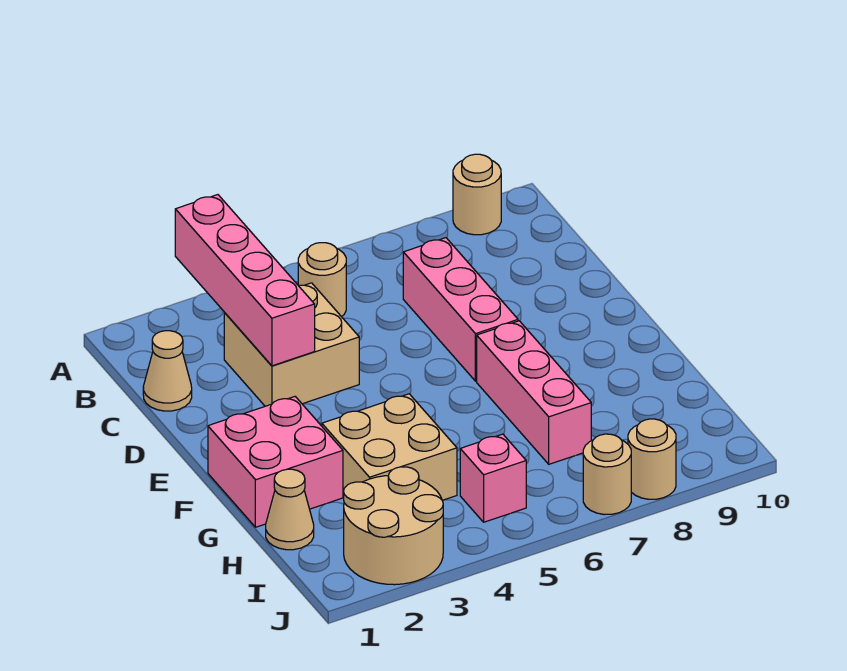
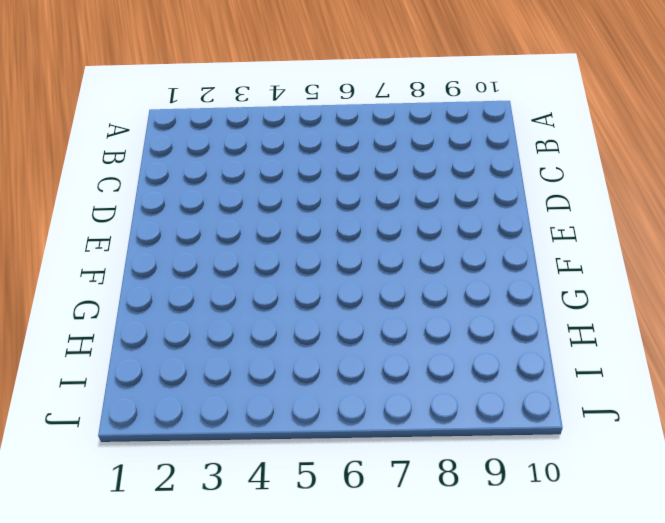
none -> tan 1x1 round brick [453,154,501,235]
none -> tan 1x1 round brick [298,243,346,317]
none -> tan 1x1 cone [143,331,192,411]

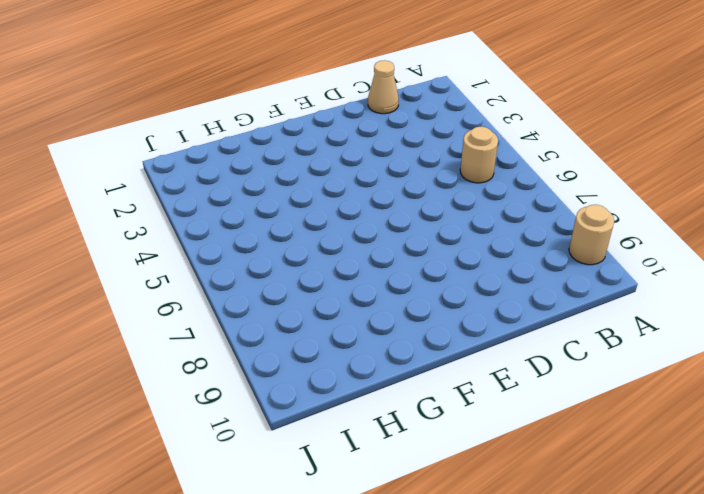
none -> tan 2x2 brick [224,283,359,406]
none -> pink 1x3 brick [403,238,518,381]
none -> pink 2x2 brick [208,397,343,527]

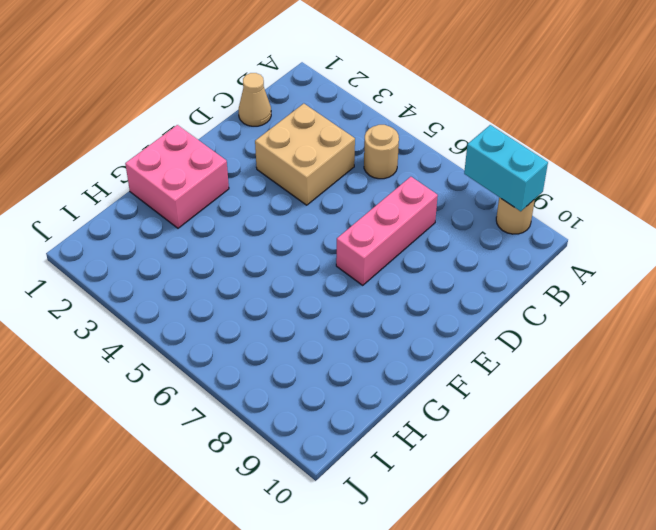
cyan 1x2 brick [464,125,548,211] -> none
none -> pink 1x3 brick [477,321,591,464]
none -> tan 2x2 brick [322,394,457,500]
none -> tan 1x1 cone [266,469,314,550]

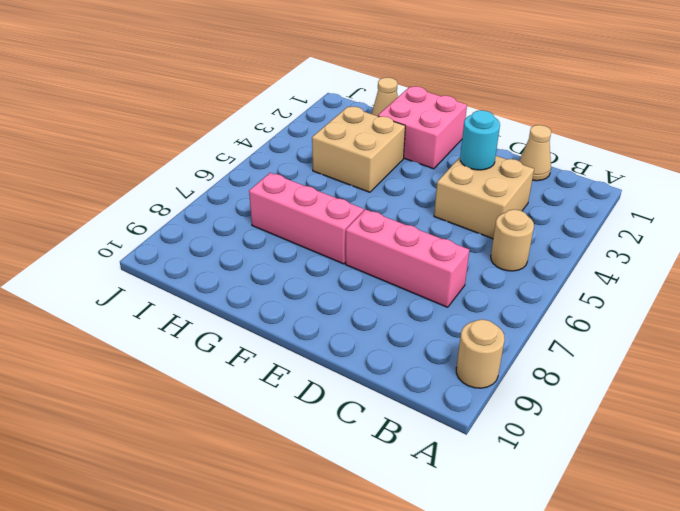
cyan 1x1 round brick [460,110,500,170] -> pink 1x4 brick [175,195,315,366]
none -> tan 2x2 round brick [344,467,443,585]
none -> pink 1x1 brick [460,434,526,522]
none -> tan 1x1 round brick [583,434,631,515]

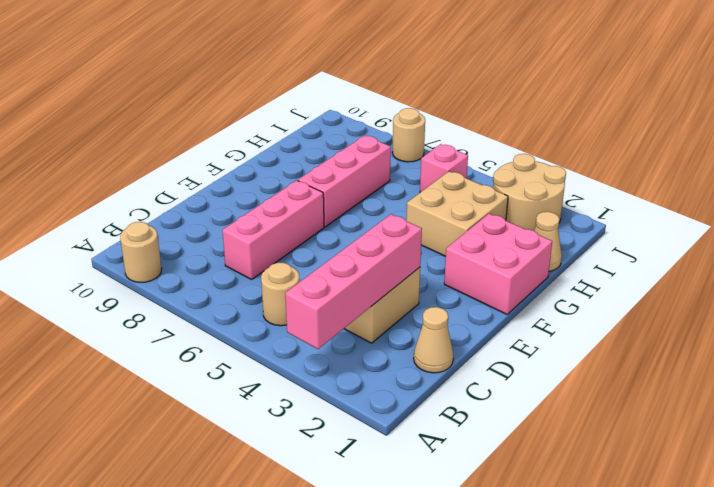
none -> tan 1x1 round brick [628,419,676,499]

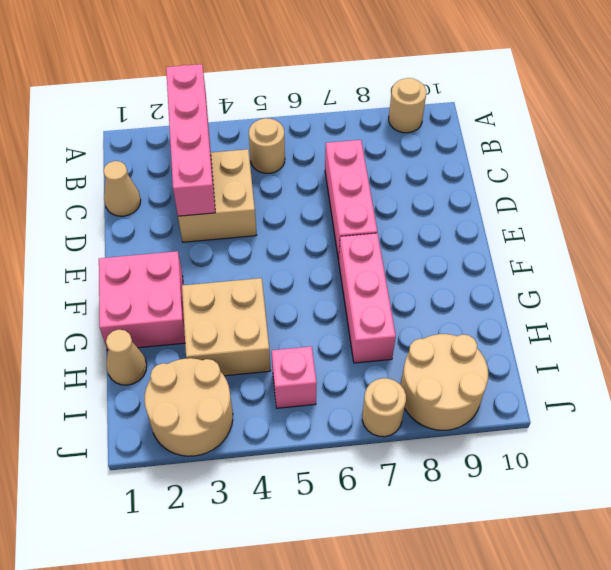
tan 2x2 round brick [401,334,488,430] -> tan 1x1 round brick [628,419,676,499]

